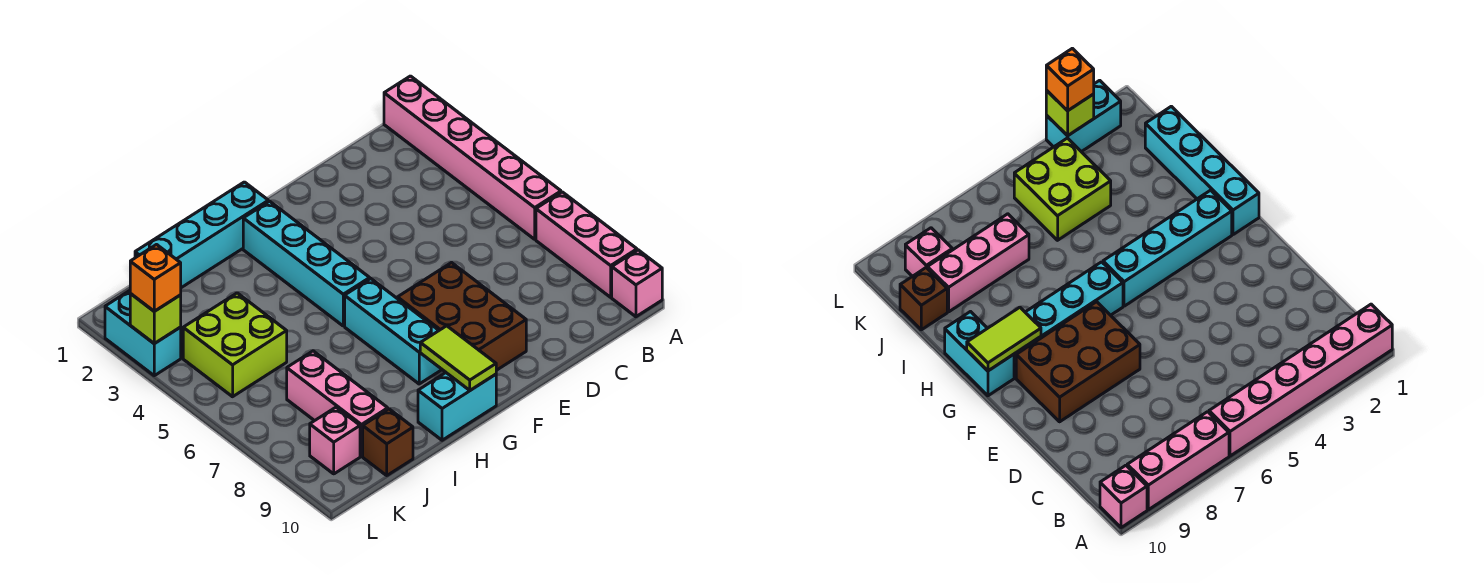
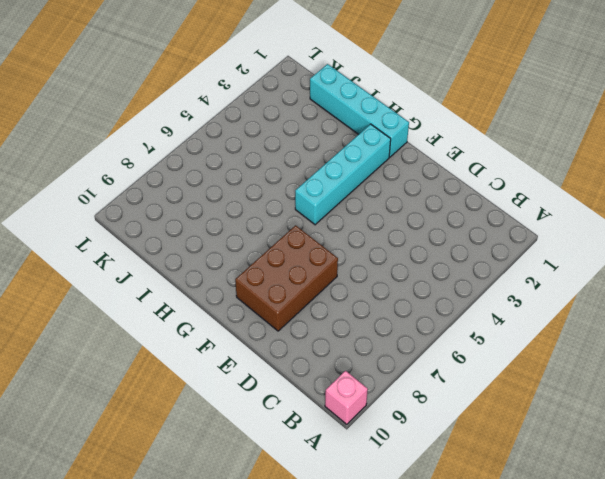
none -> pink 1x6 brick [384,76,561,239]
none -> pink 1x3 brick [536,192,637,297]
none -> cyan 1x3 brick [345,279,442,384]

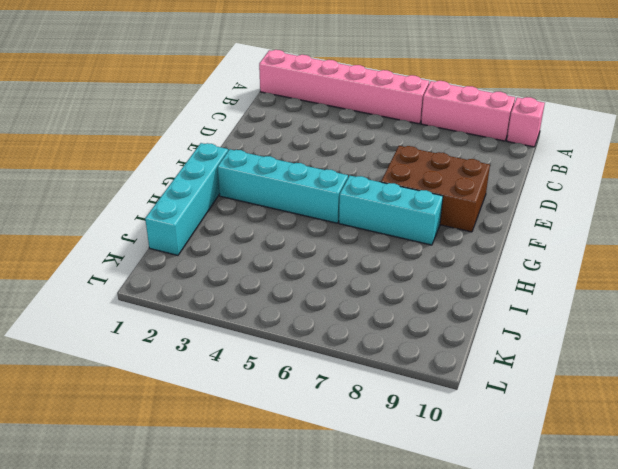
none -> cyan 1x2 brick [418,373,496,440]
none -> lime 2x2 brick [183,293,287,397]
none -> pink 1x3 brick [287,351,388,456]

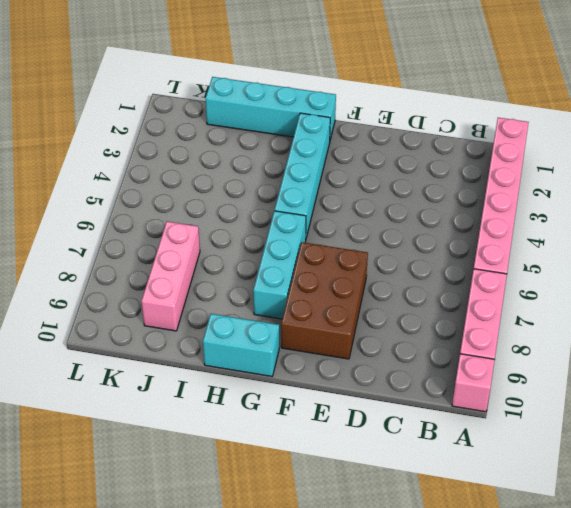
none -> lime 2x2 brick [183,293,287,397]
none -> brown 1x1 brick [363,409,413,475]
none -> pink 1x1 brick [310,407,360,474]

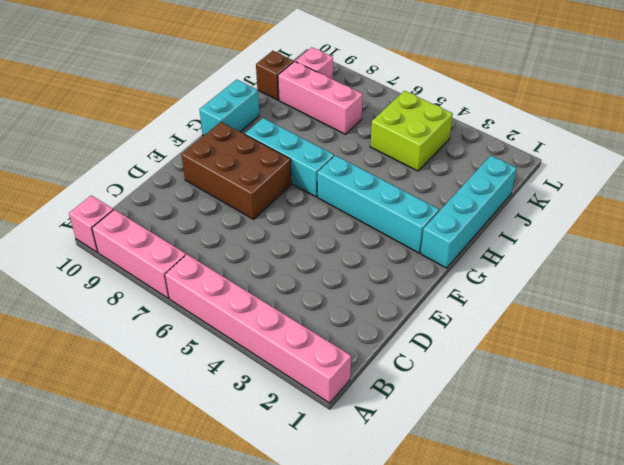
none -> cyan 1x2 brick [105,291,181,376]
none -> lime 1x2 tile [420,326,496,390]
none -> lime 1x1 brick [130,294,181,344]

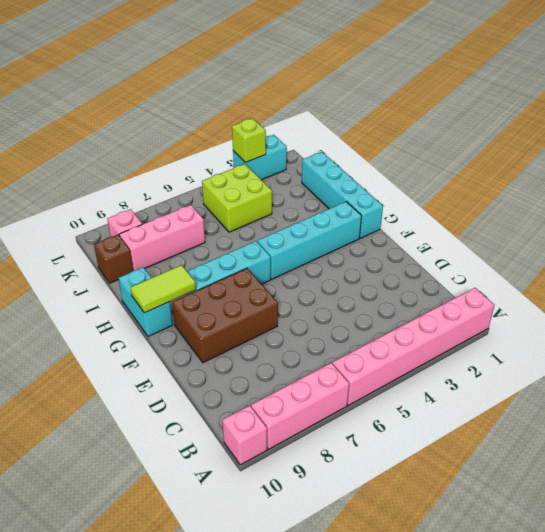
none -> orange 1x1 brick [130,245,181,311]

